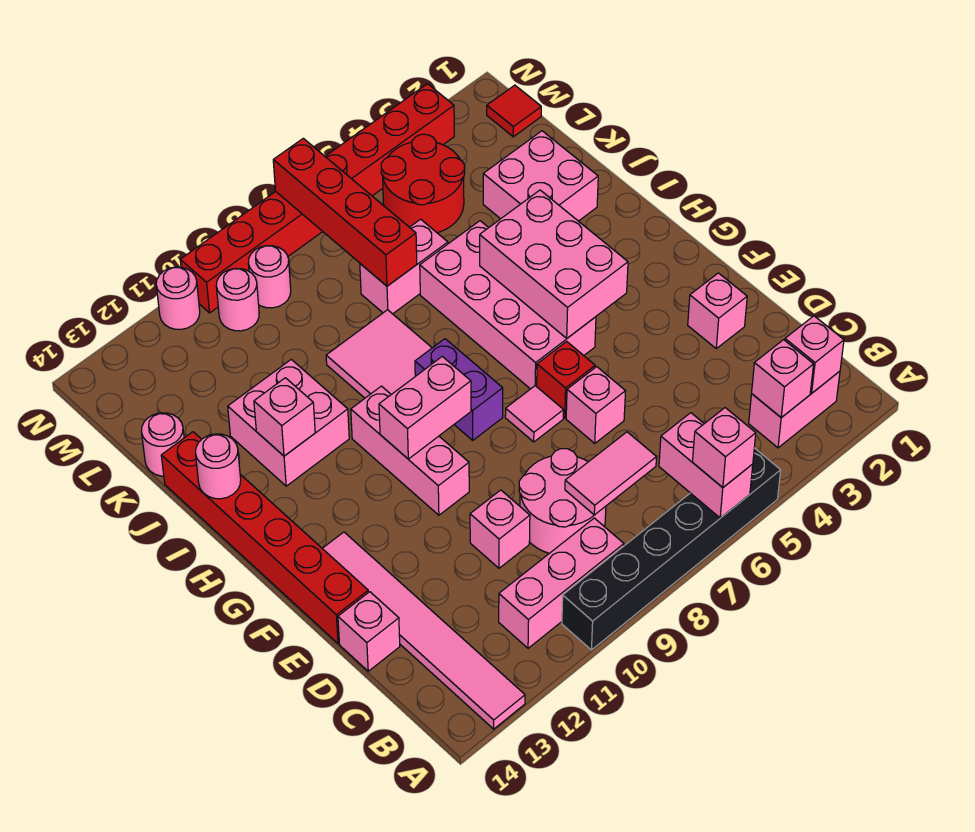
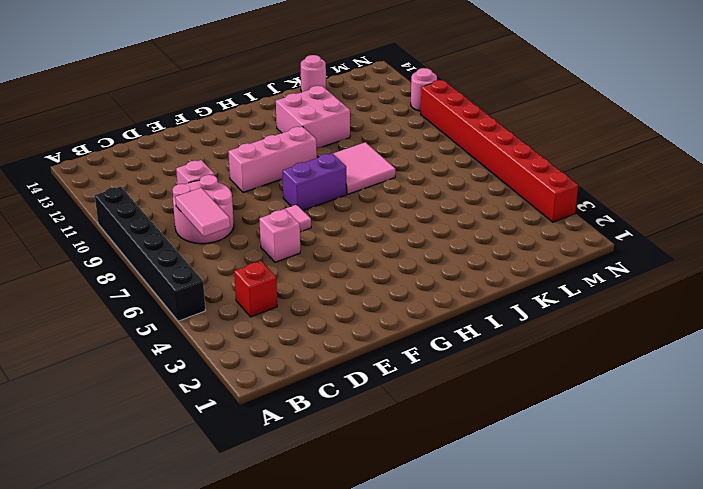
red 1x1 brick [234,261,277,317] -> red 1x1 brick moved to [537,341,595,418]
none -> pink 1x6 tile [322,532,525,729]
none -> pink 1x2 brick [749,371,840,448]
none -> pink 1x3 brick [499,518,624,648]
none -> pink 1x1 brick [338,592,400,671]

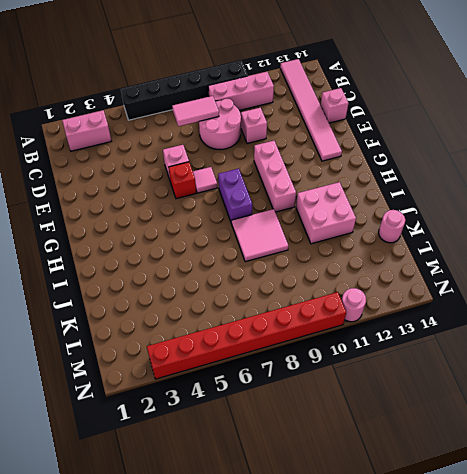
none -> pink 1x1 brick [688,273,747,348]
none -> red 1x6 brick [161,432,368,644]
none -> pink 2x4 brick [420,221,596,389]
none -> pink 2x2 brick [483,131,598,221]

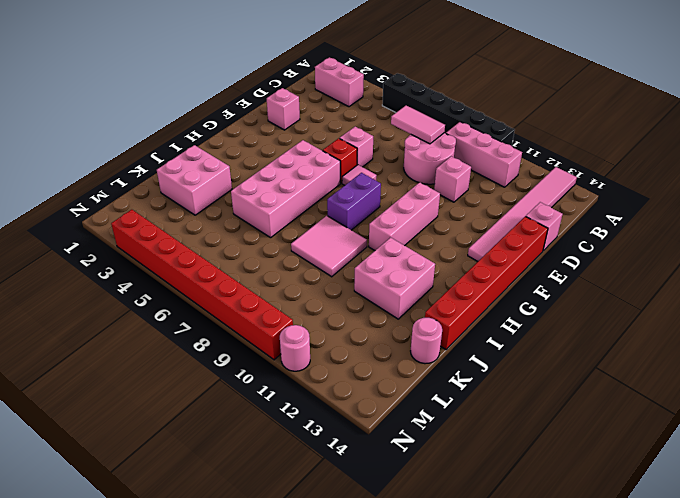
none -> pink 1x2 brick [360,219,448,314]
none -> red 2x2 round brick [381,134,465,233]
none -> red 1x1 tile [487,85,541,137]
none -> pink 1x1 round brick [248,246,291,308]

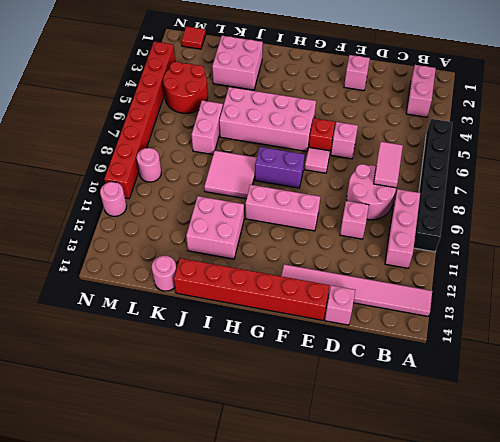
none -> pink 1x1 round brick [216,268,259,331]
none -> pink 1x2 brick [659,413,753,518]
none -> pink 1x1 brick [785,316,844,393]
none -> pink 1x1 brick [752,340,814,418]

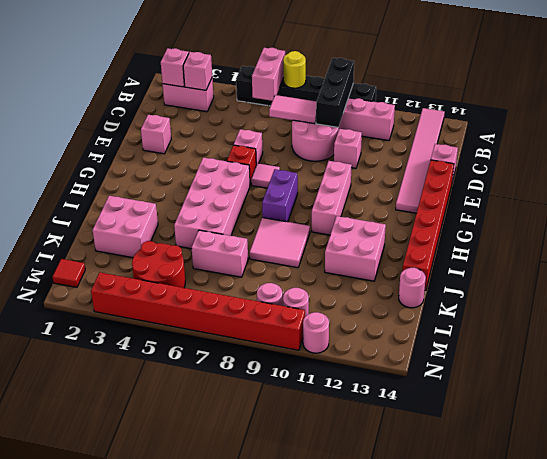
yellow 1x1 round brick [283,51,306,88] -> none
black 1x3 brick [316,58,354,127] -> none
none -> pink 2x3 brick [480,190,628,338]
none -> pink 1x2 brick [379,357,471,459]
none -> pink 1x1 brick [254,378,315,456]
none -> pink 1x1 round brick [195,434,241,499]

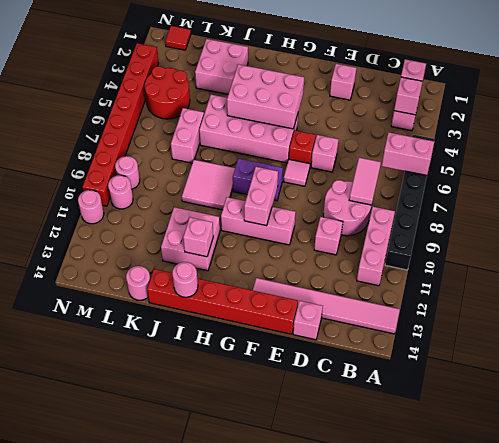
none -> red 1x4 brick [273,138,417,286]
none -> pink 1x1 brick [693,408,756,488]

